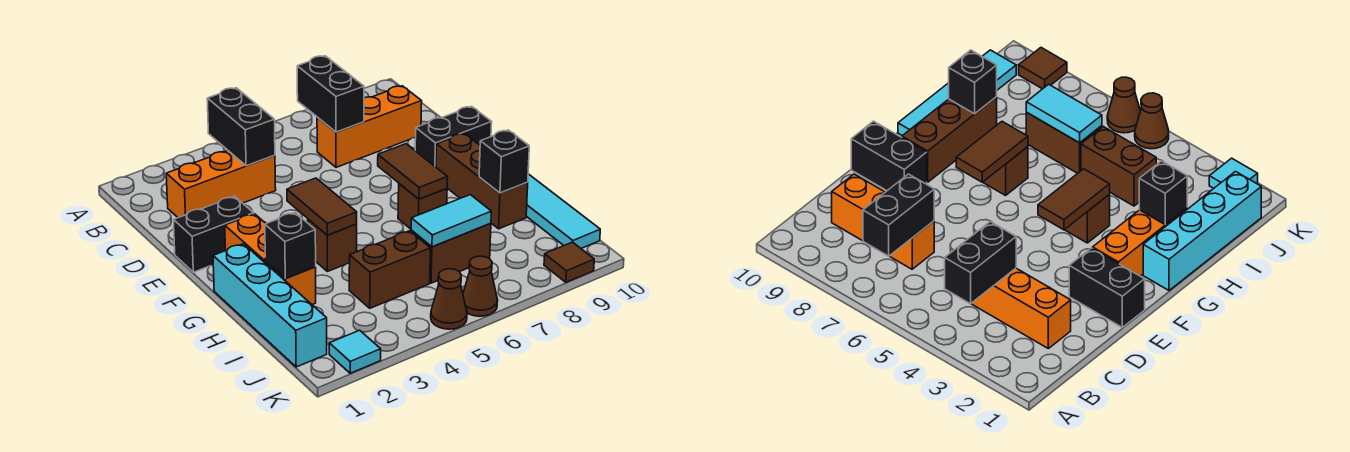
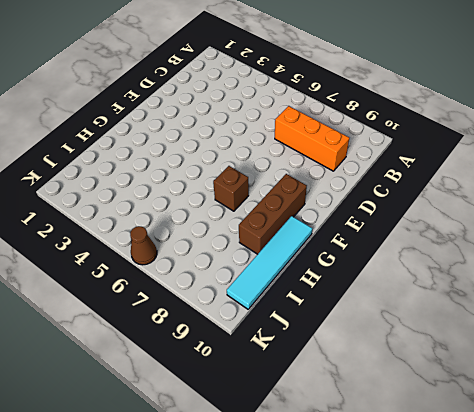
none -> orange 1x3 brick [166,150,276,218]
none -> black 1x2 brick [173,196,254,272]
none -> black 1x2 brick [415,106,492,167]

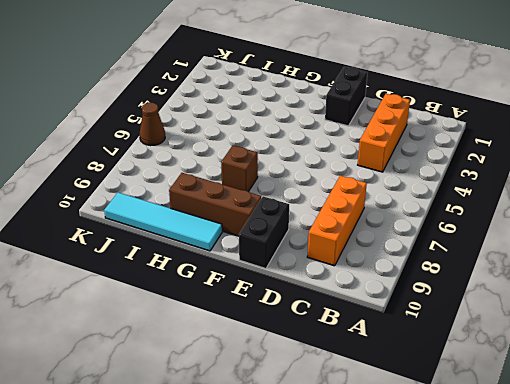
none -> orange 1x3 brick [225,214,316,305]
none -> cyan 1x4 brick [213,244,327,367]
none -> brown 1x1 brick [308,219,357,272]

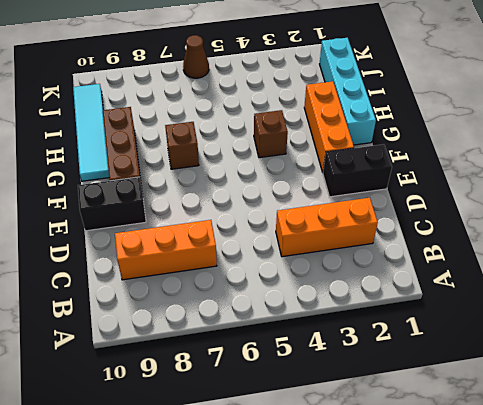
none -> brown 1x2 brick [349,231,431,308]
none -> brown 1x2 brick [411,223,491,283]
none -> cyan 1x1 tile [329,330,381,373]

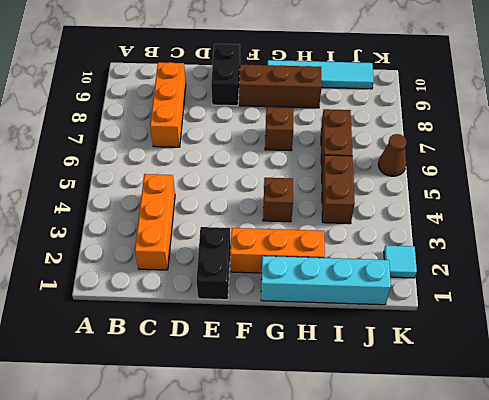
none -> brown 1x1 cone [431,269,467,329]
none -> brown 1x1 tile [544,242,594,282]
none -> black 1x2 brick [207,88,275,166]

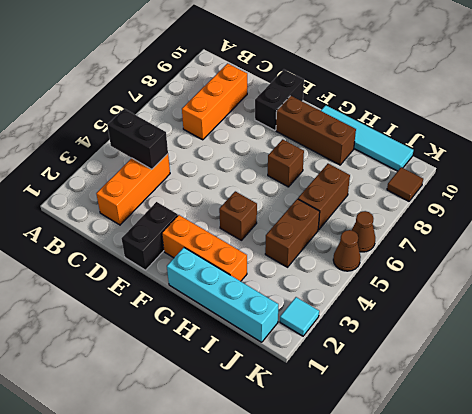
none -> black 1x2 brick [297,56,364,132]
none -> brown 1x2 tile [287,178,357,235]
none -> brown 1x2 tile [378,144,448,199]

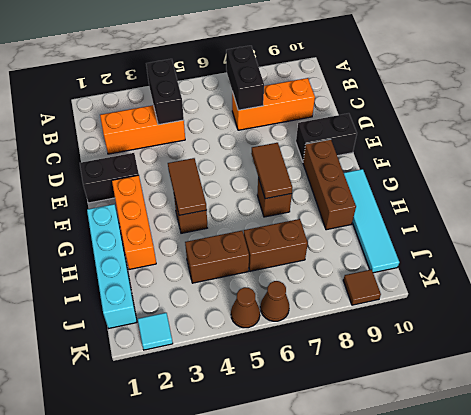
none -> black 1x1 brick [265,213,316,278]
none -> black 1x1 brick [479,130,529,193]
none -> cyan 1x2 tile [411,195,491,247]

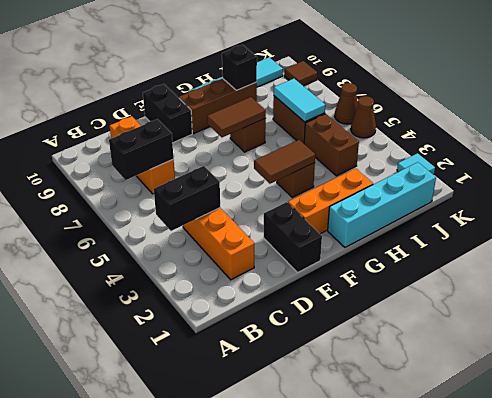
none -> black 1x1 brick [265,213,316,278]

